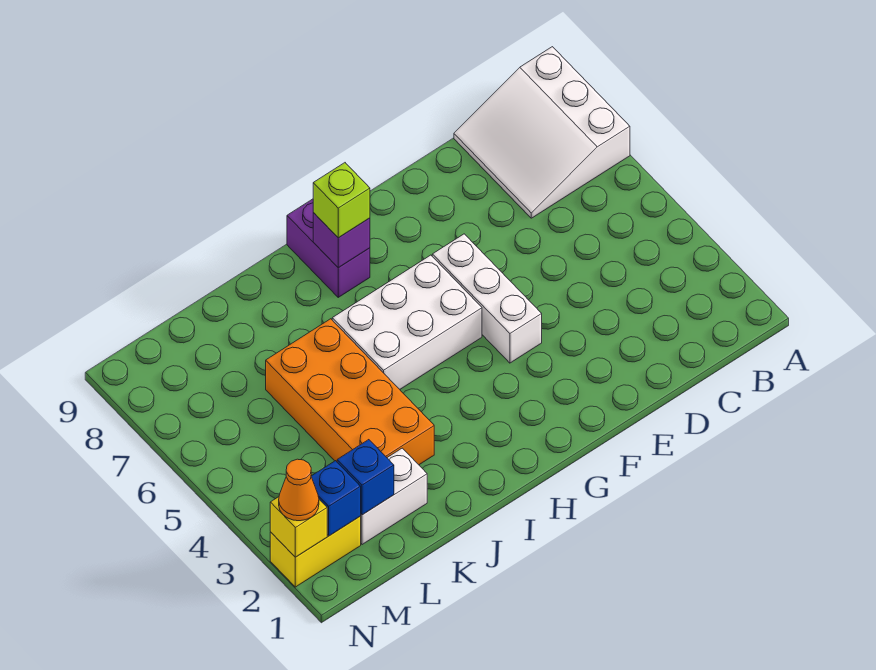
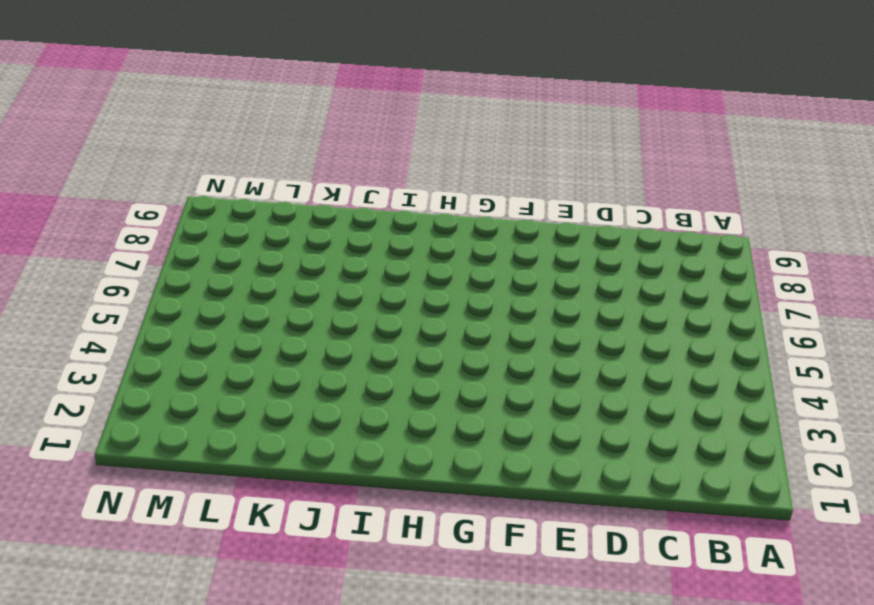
none -> white 3x3 slope [454,47,630,218]
none -> white 1x3 brick [432,234,542,363]
none -> white 2x3 brick [332,255,482,389]

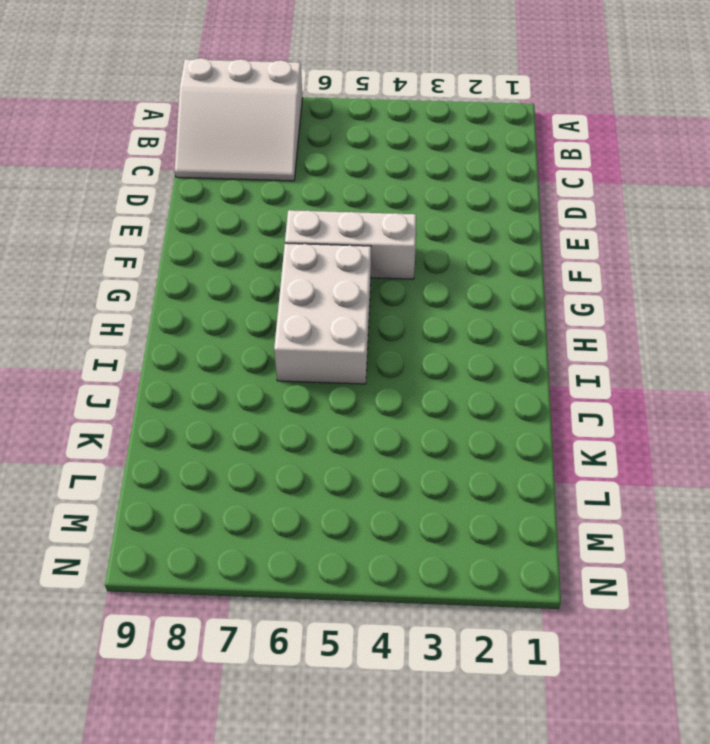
none -> purple 1x2 brick [287,199,370,297]
none -> orange 2x4 brick [266,319,434,465]
none -> white 1x2 brick [361,448,427,545]

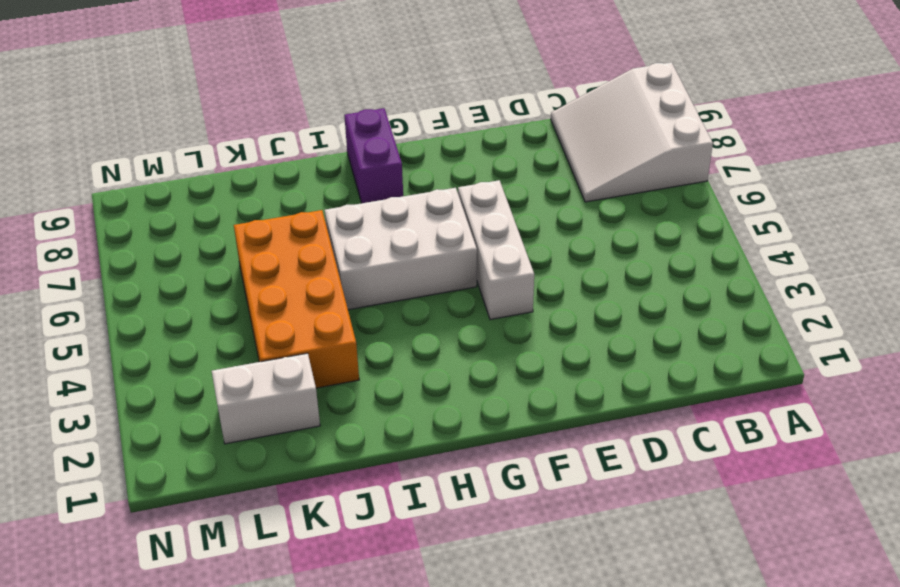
none -> yellow 1x2 brick [270,516,361,587]
none -> purple 1x1 brick [313,213,370,268]
none -> blue 1x1 brick [337,440,394,515]

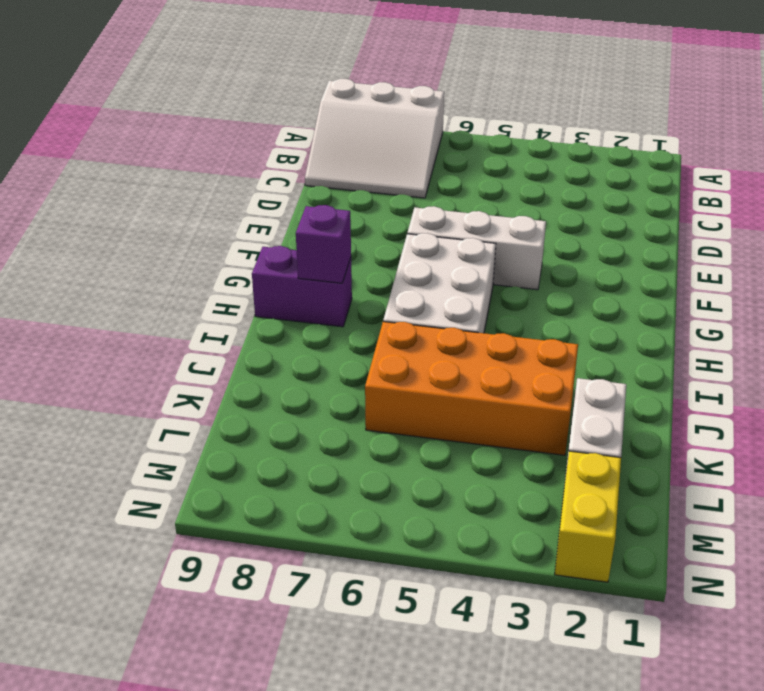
none -> blue 1x1 brick [337,440,394,515]
none -> blue 1x1 brick [311,461,361,536]
none -> yellow 1x1 brick [270,497,327,557]

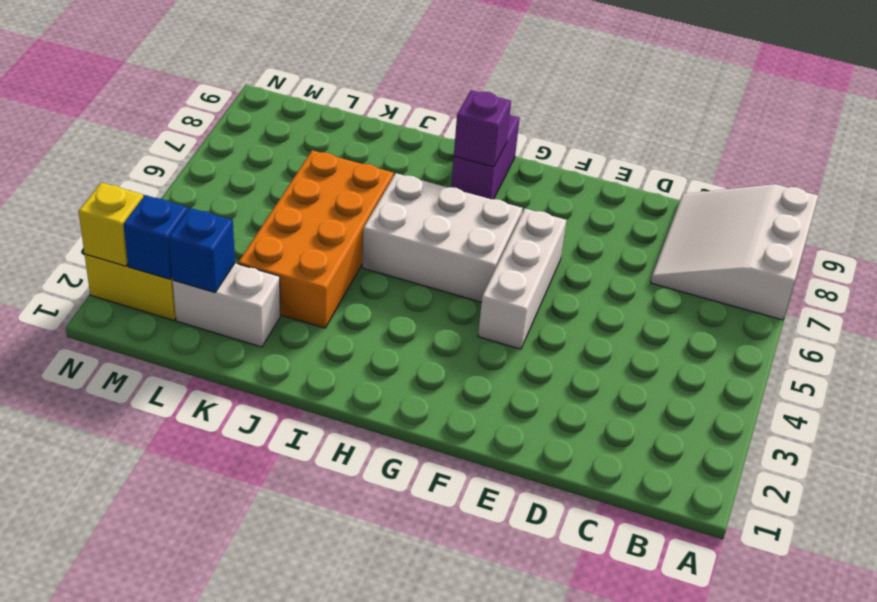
none -> lime 1x1 brick [313,163,370,238]
none -> orange 1x1 cone [279,459,319,521]

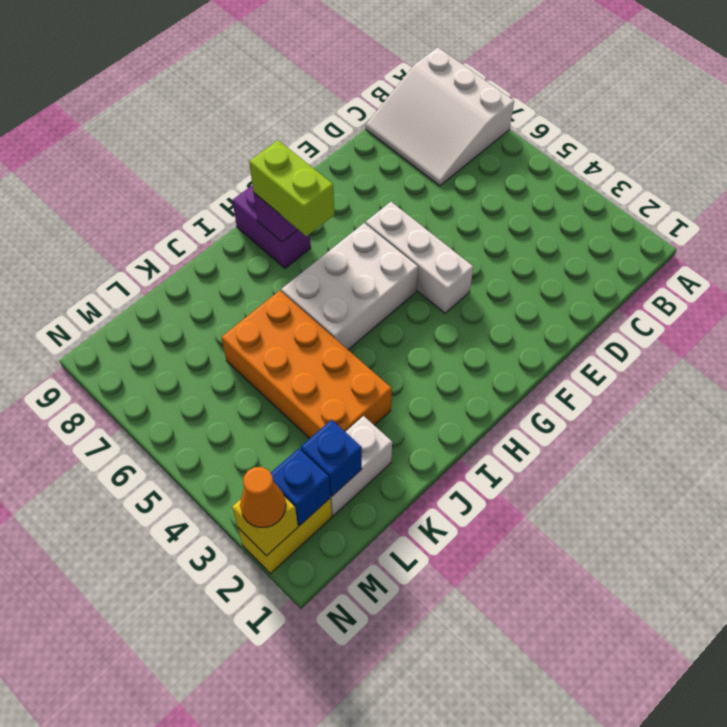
lime 1x2 brick [249,140,334,236] -> lime 1x1 brick [313,163,370,238]

